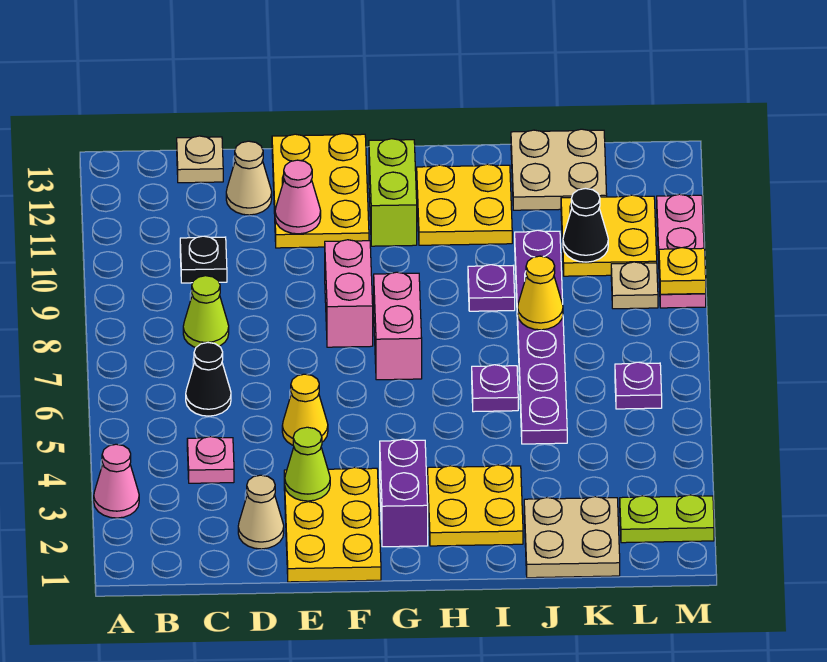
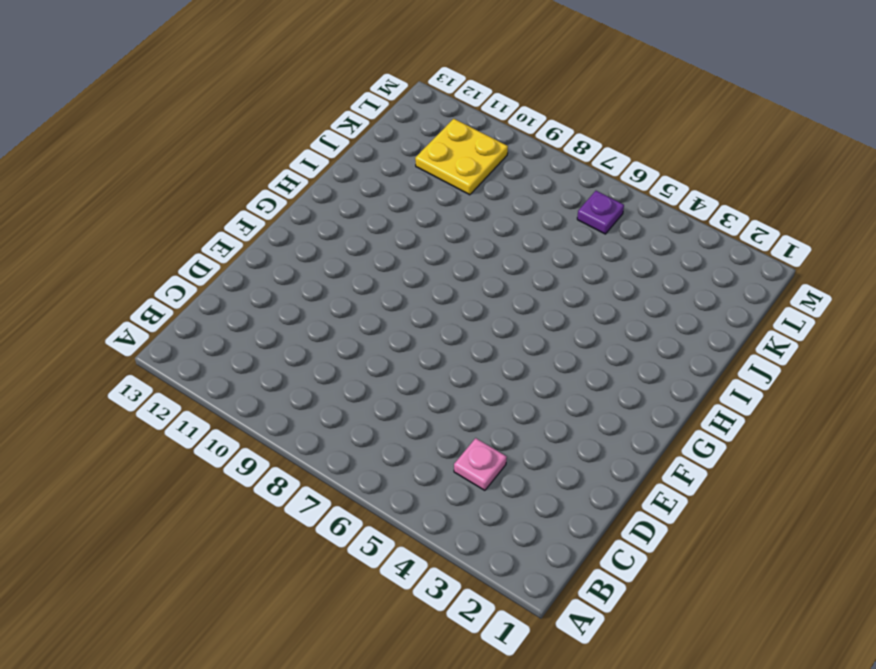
none -> pink 1x1 cone [94,444,139,518]
none -> black 1x1 cone [186,342,231,416]
none -> lime 1x1 cone [183,276,229,347]
none -> black 1x1 plate [180,236,227,283]

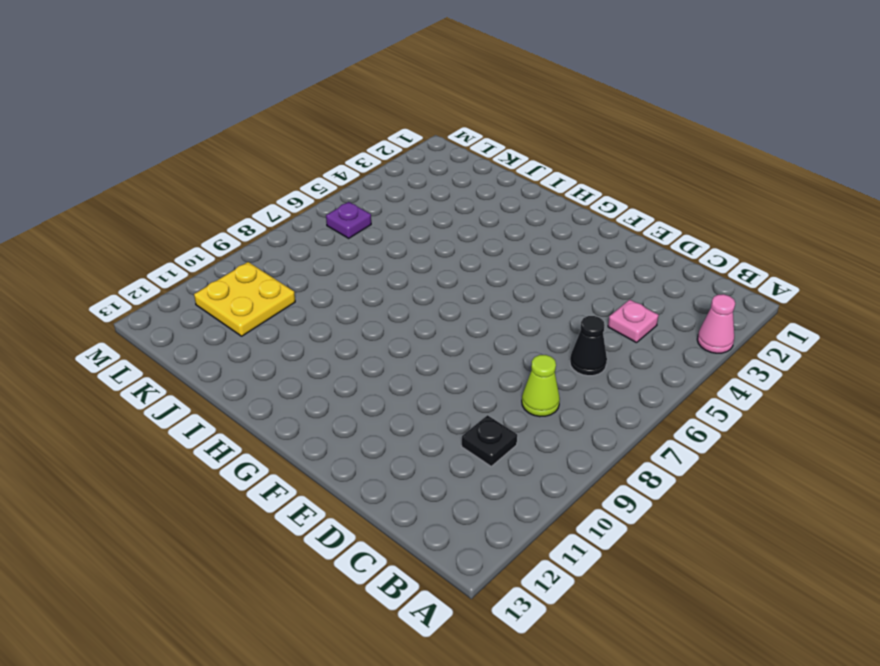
none -> tan 1x1 plate [177,136,223,183]
none -> tan 1x1 cone [238,475,284,549]
none -> tan 1x1 cone [226,141,272,215]
none -> yellow 2x3 plate [284,468,381,582]

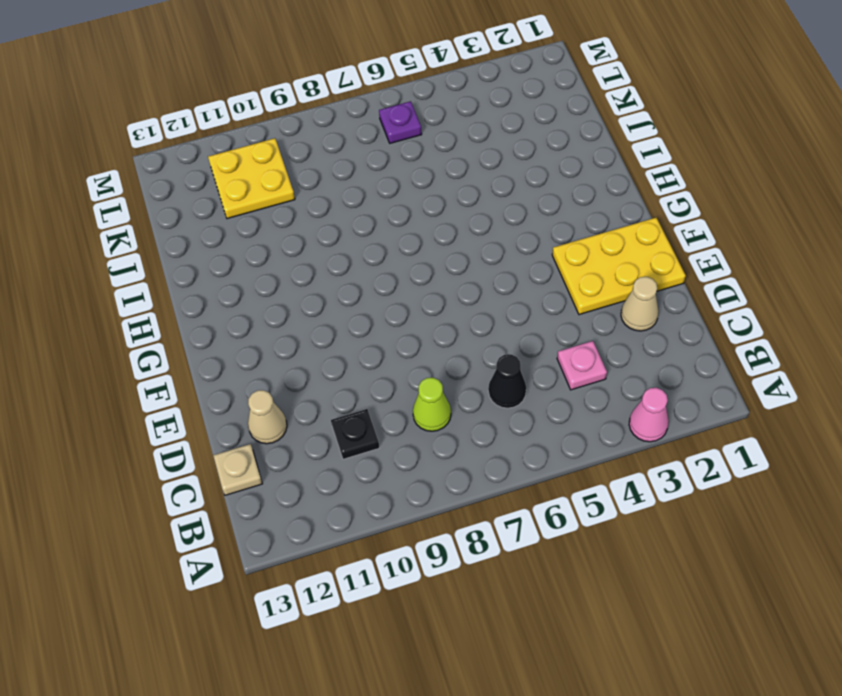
none -> yellow 1x1 cone [282,374,328,445]
none -> yellow 2x3 plate [272,134,369,248]
none -> pink 1x2 brick [325,240,373,347]
none -> purple 1x2 brick [380,439,428,547]

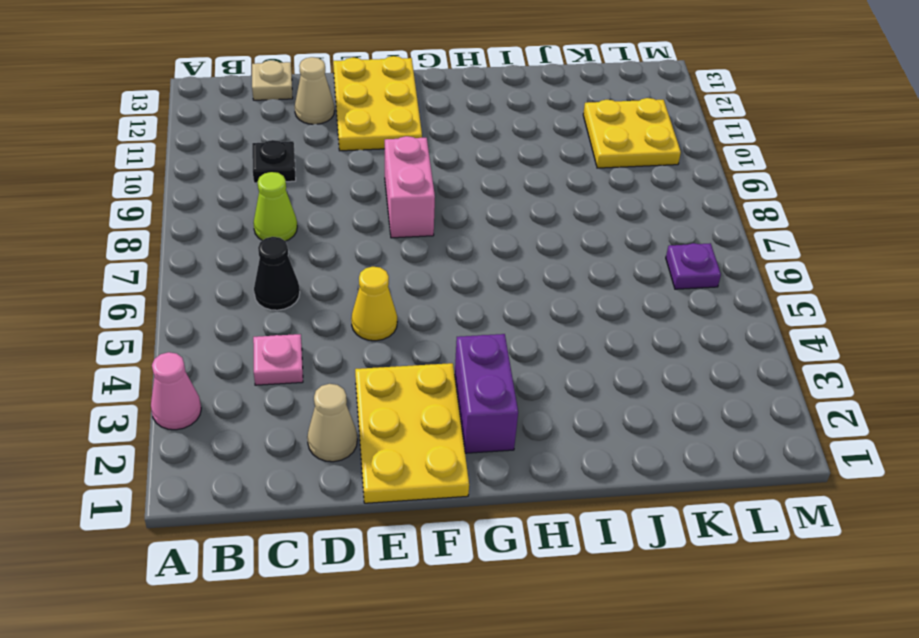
none -> pink 1x2 brick [374,272,422,380]
none -> lime 1x2 brick [369,139,417,246]
none -> yellow 2x2 plate [428,465,523,546]
none -> yellow 2x2 plate [417,164,512,245]

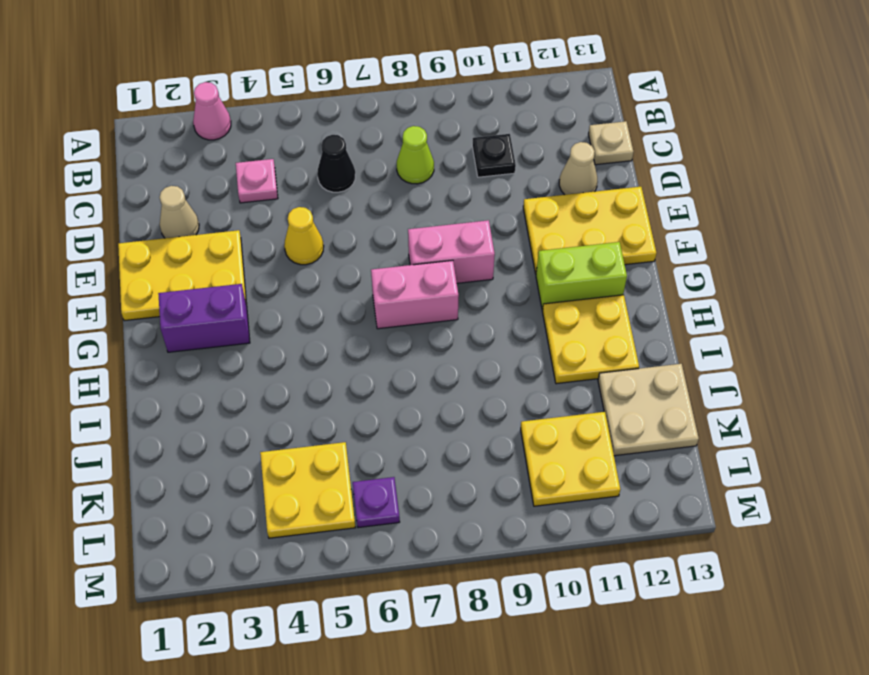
yellow 2x2 plate [260,442,355,538] -> yellow 2x2 plate moved to [428,465,523,546]
none -> purple 1x1 plate [472,365,518,412]
none -> purple 1x1 plate [468,265,515,311]
none -> tan 2x2 plate [524,497,620,578]
none -> purple 1x6 plate [515,230,567,444]

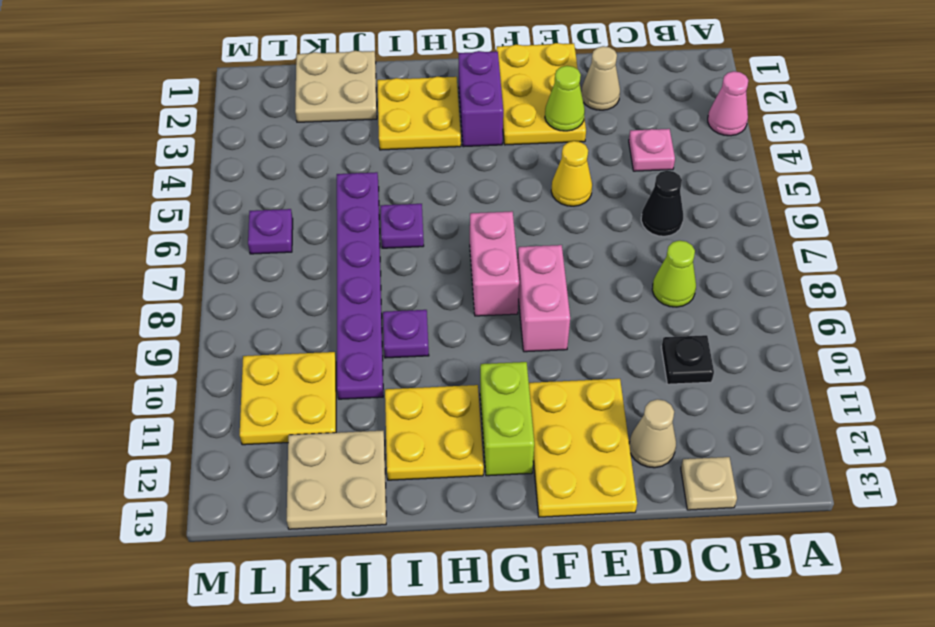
none -> lime 1x2 plate [620,495,714,543]
none -> tan 1x1 plate [611,262,658,309]
none -> pink 1x3 plate [657,194,706,308]
none -> pink 1x1 cone [275,160,321,234]

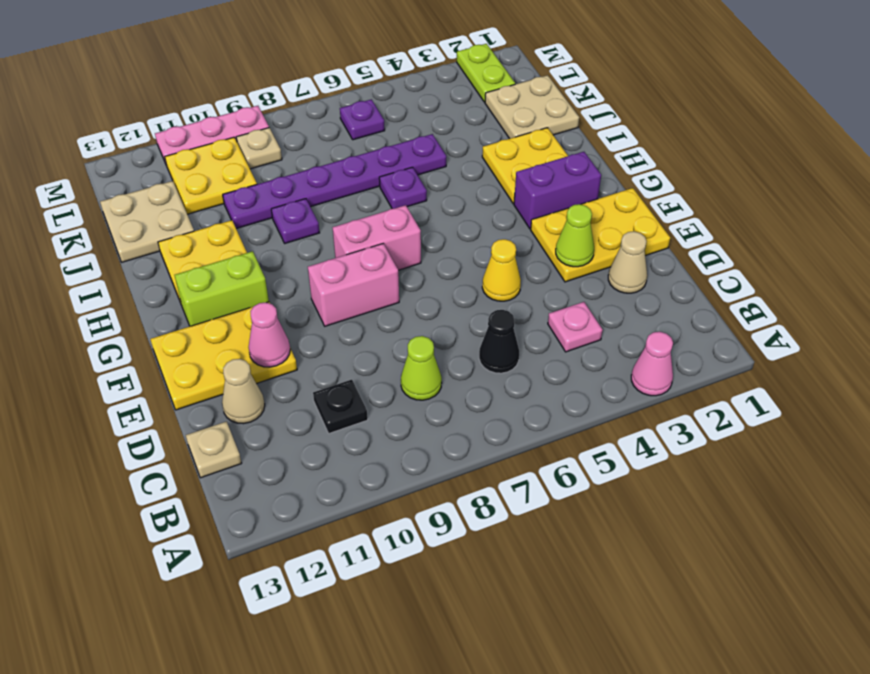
none -> yellow 1x1 cone [518,256,563,330]
none -> black 1x1 cone [563,188,608,262]
none -> yellow 1x1 plate [659,248,706,294]

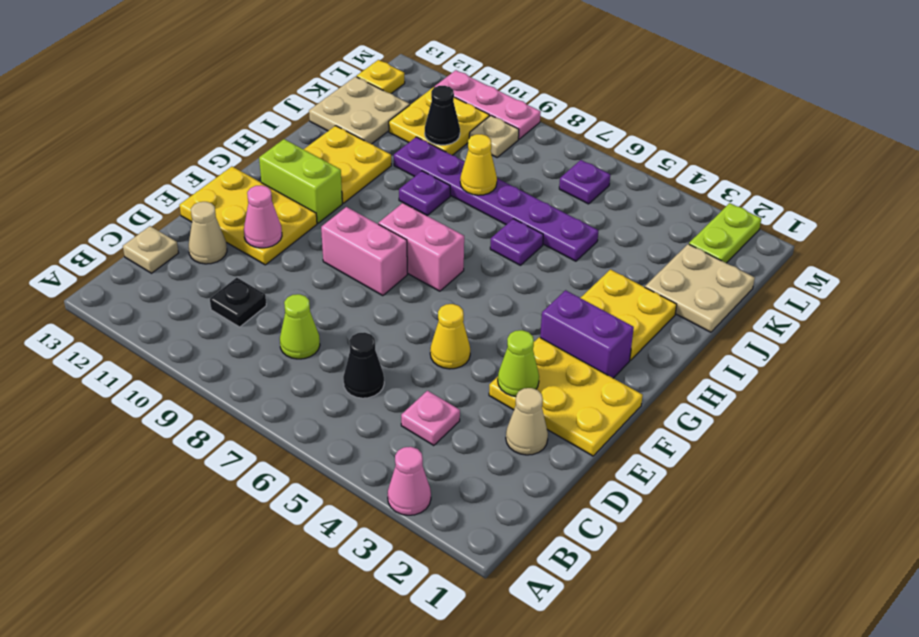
yellow 1x1 plate [357,60,405,94] -> yellow 1x1 plate moved to [659,248,706,294]

